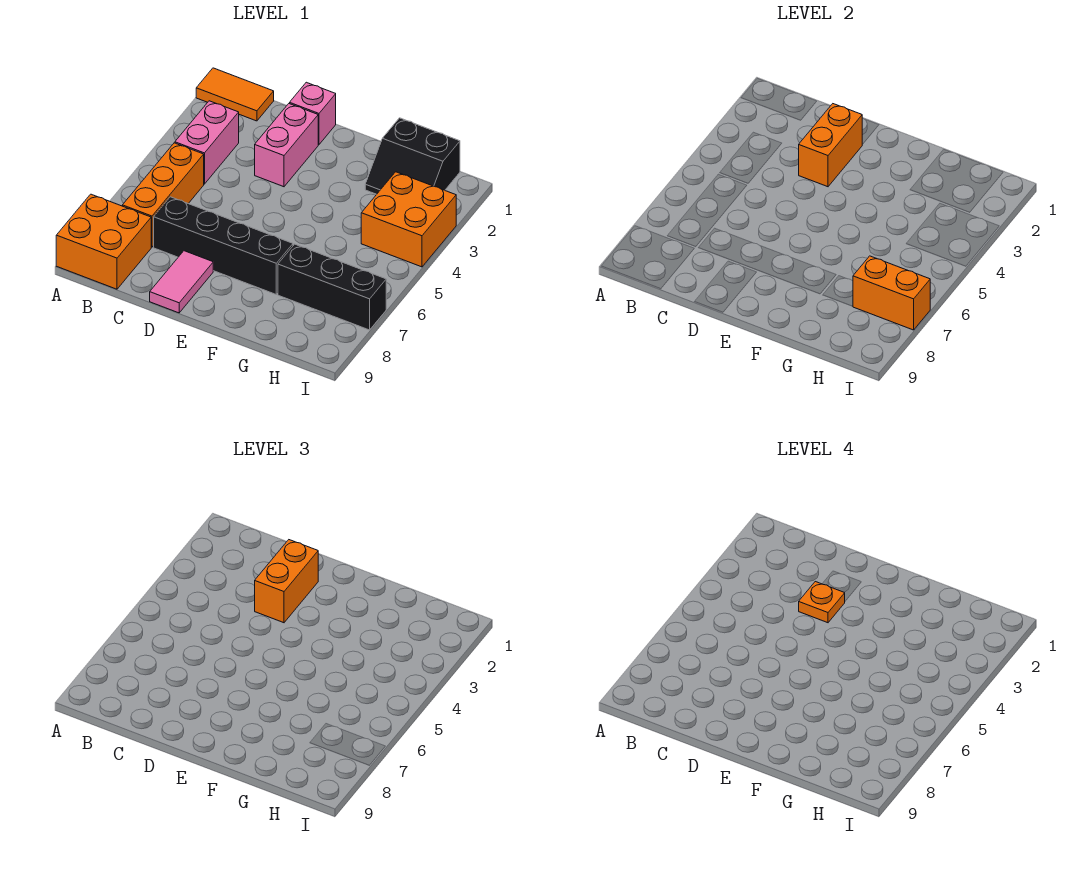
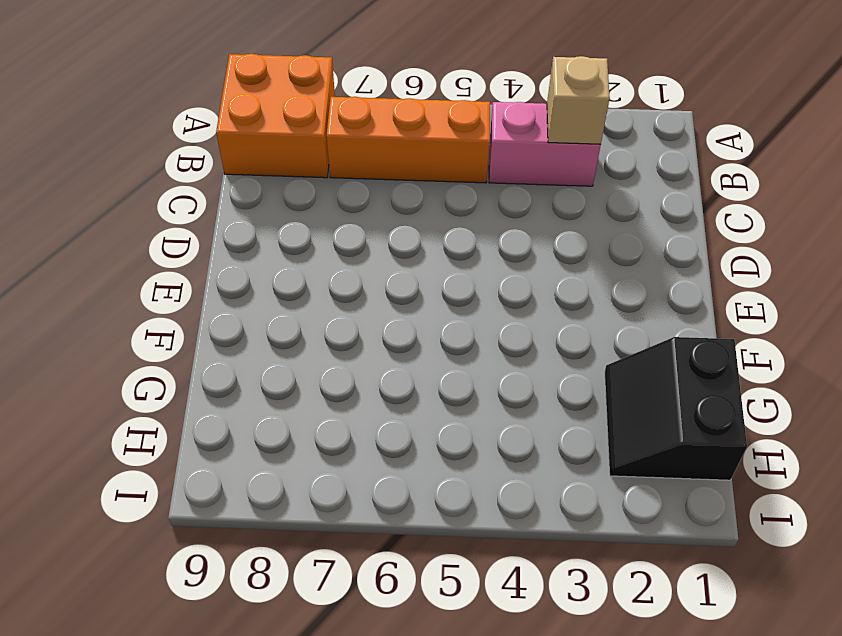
tan 1x1 brick [547,56,610,145] -> none
none -> orange 1x2 tile [196,68,274,121]
none -> black 1x4 brick [154,197,293,294]
none -> pink 1x1 brick [290,82,336,145]

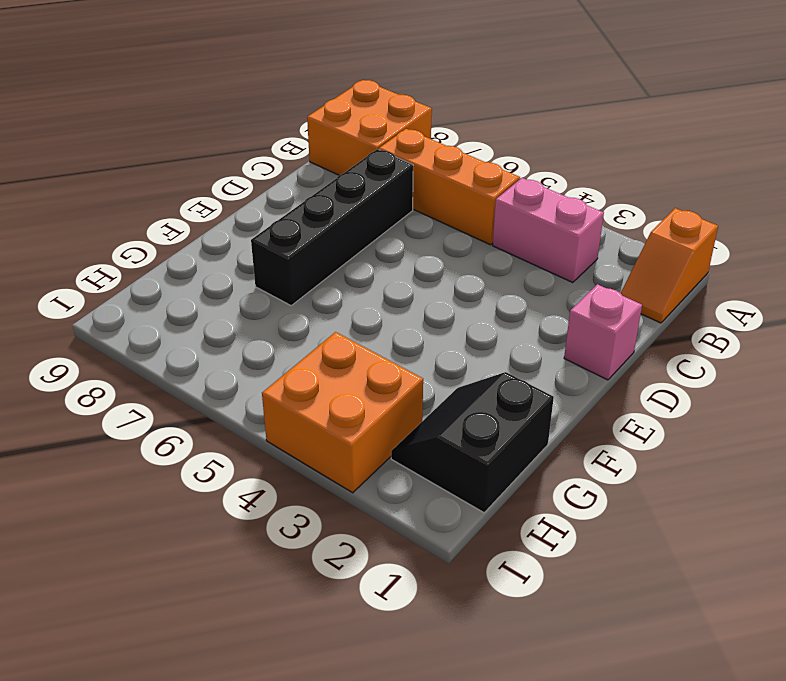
orange 1x2 slope [621,208,718,323] -> orange 1x2 tile [196,68,274,121]
none -> pink 1x2 brick [255,104,318,187]
none -> pink 1x2 tile [150,251,213,313]
none -> black 1x3 brick [278,244,386,330]

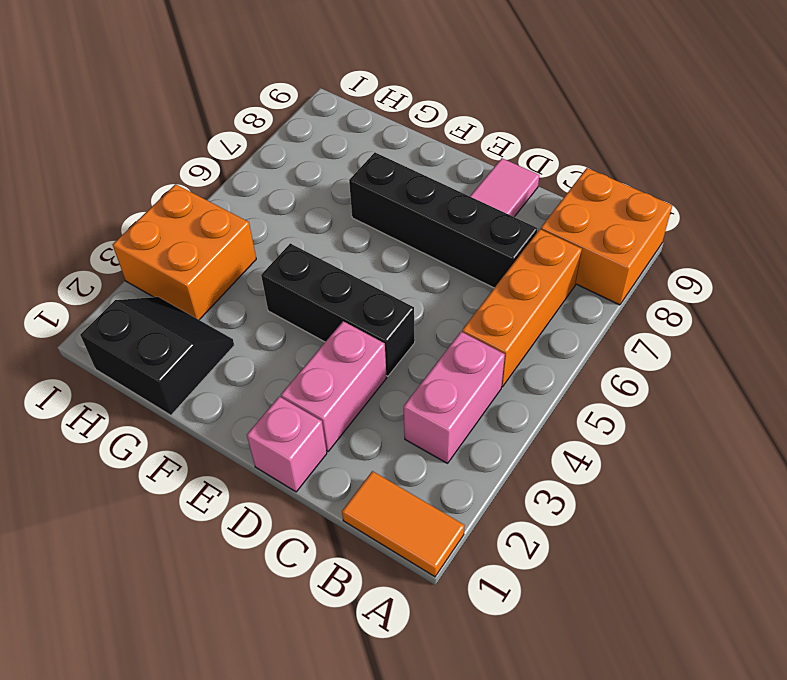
black 1x3 brick [261,243,415,376] -> black 1x3 brick moved to [278,244,386,330]
none -> orange 1x2 brick [799,104,862,187]
none -> orange 1x2 brick [853,256,930,330]
none -> orange 1x2 brick [255,540,318,623]

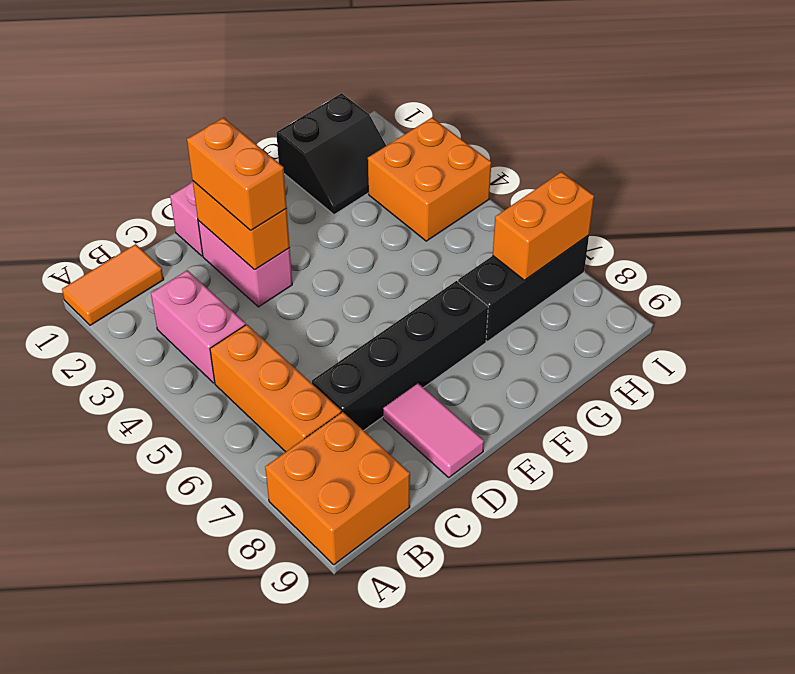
none -> orange 1x1 plate [799,582,845,623]

